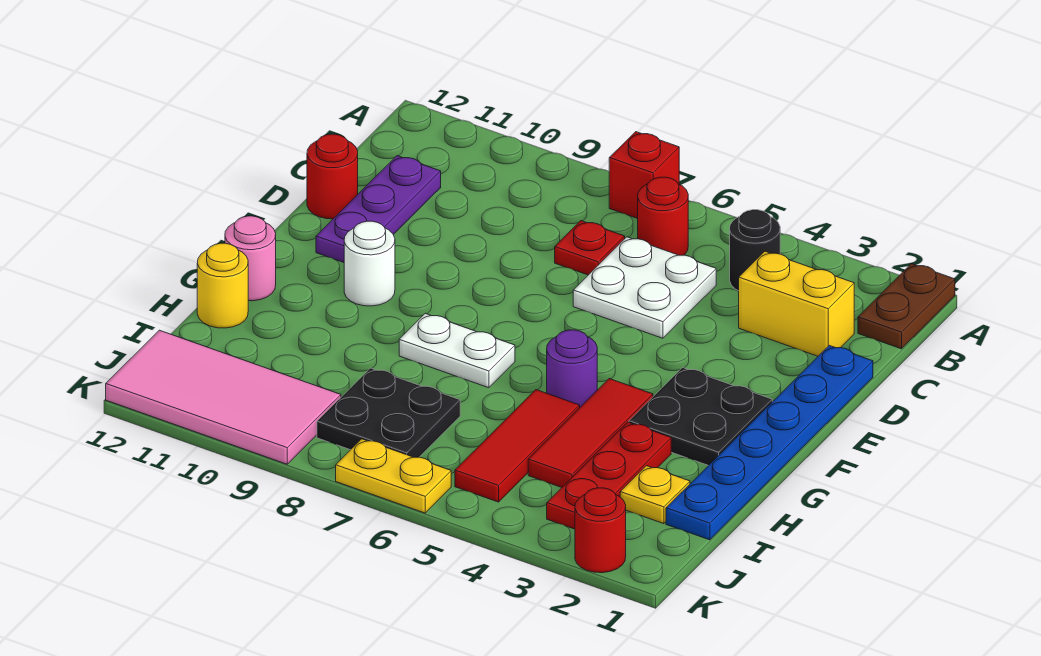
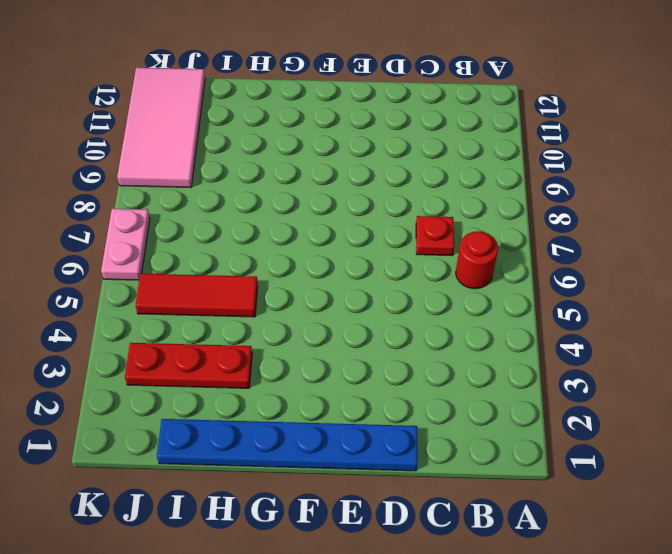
pink 1x2 plate [101,209,150,280] -> yellow 1x2 plate [336,439,451,513]
none -> brown 1x2 plate [858,264,955,349]
none -> red 1x1 brick [609,132,679,219]
none -> black 1x1 round brick [730,210,780,291]

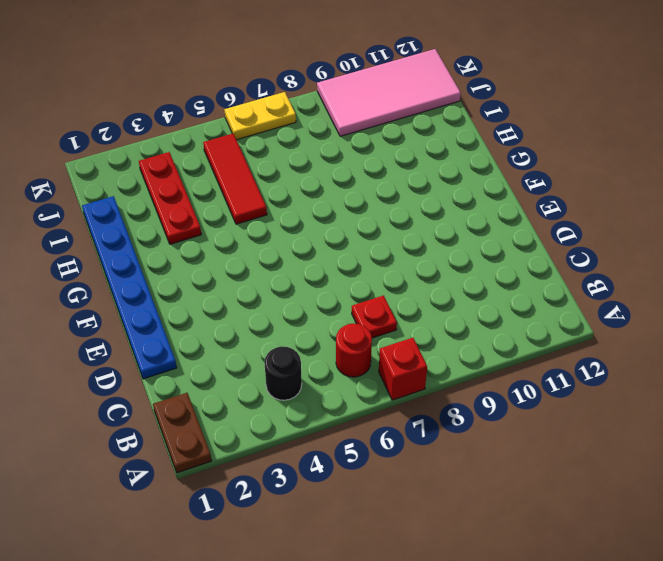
none -> yellow 1x2 brick [739,251,854,356]
none -> white 2x2 plate [573,237,716,338]
none -> purple 1x3 plate [316,156,441,262]

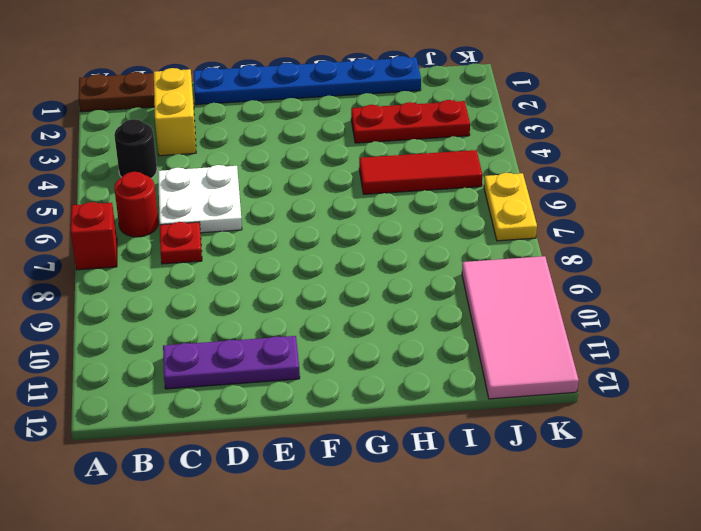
none -> red 1x1 round brick [307,134,358,219]
none -> black 2x2 plate [629,368,772,466]
none -> white 1x1 round brick [344,221,395,306]

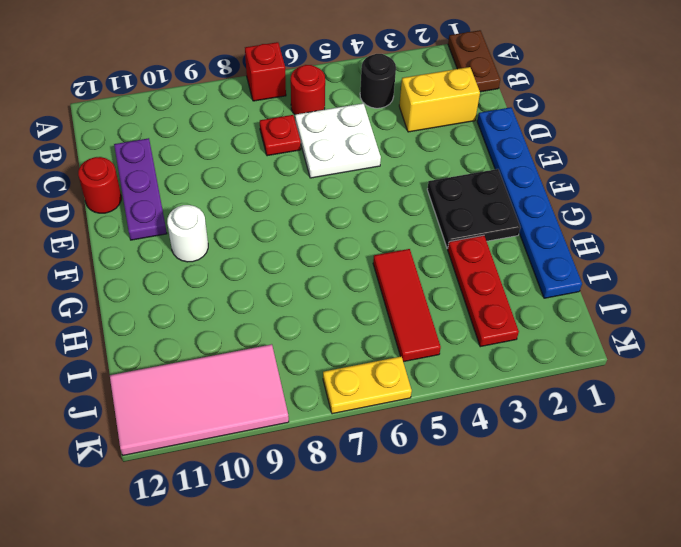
none -> red 1x3 tile [528,379,653,487]
none -> purple 1x1 round brick [547,330,597,407]
none -> white 1x2 plate [399,313,515,388]

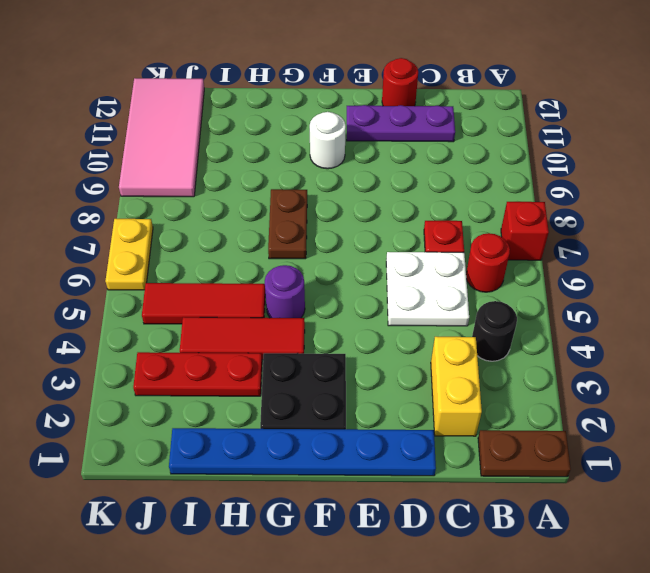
brown 1x2 plate [268,189,307,259] -> white 1x2 plate [399,313,515,388]
none -> pink 1x1 round brick [225,216,276,301]
none -> yellow 1x1 round brick [197,243,248,328]
none -> yellow 1x1 plate [620,466,690,524]

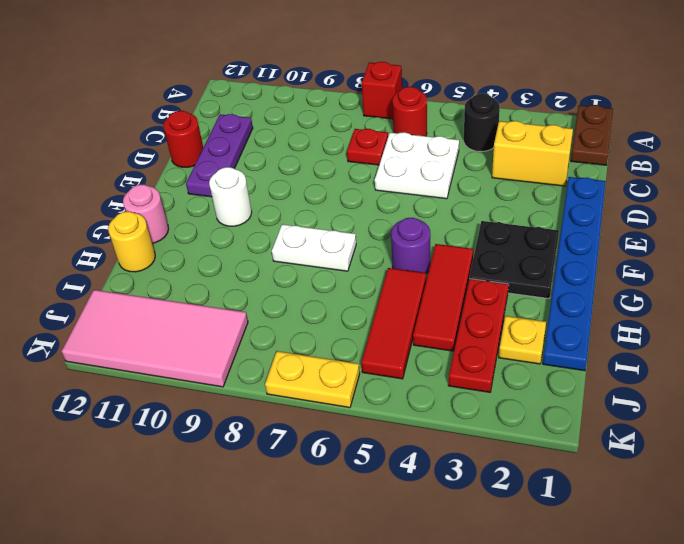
none -> black 2x2 plate [317,368,460,457]
none -> red 1x1 round brick [575,488,626,573]

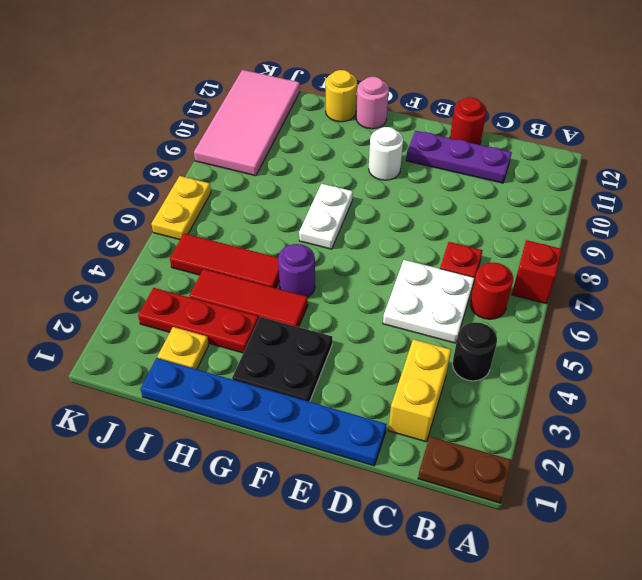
none -> black 2x2 plate [317,368,460,457]
none -> red 1x1 round brick [575,488,626,573]

